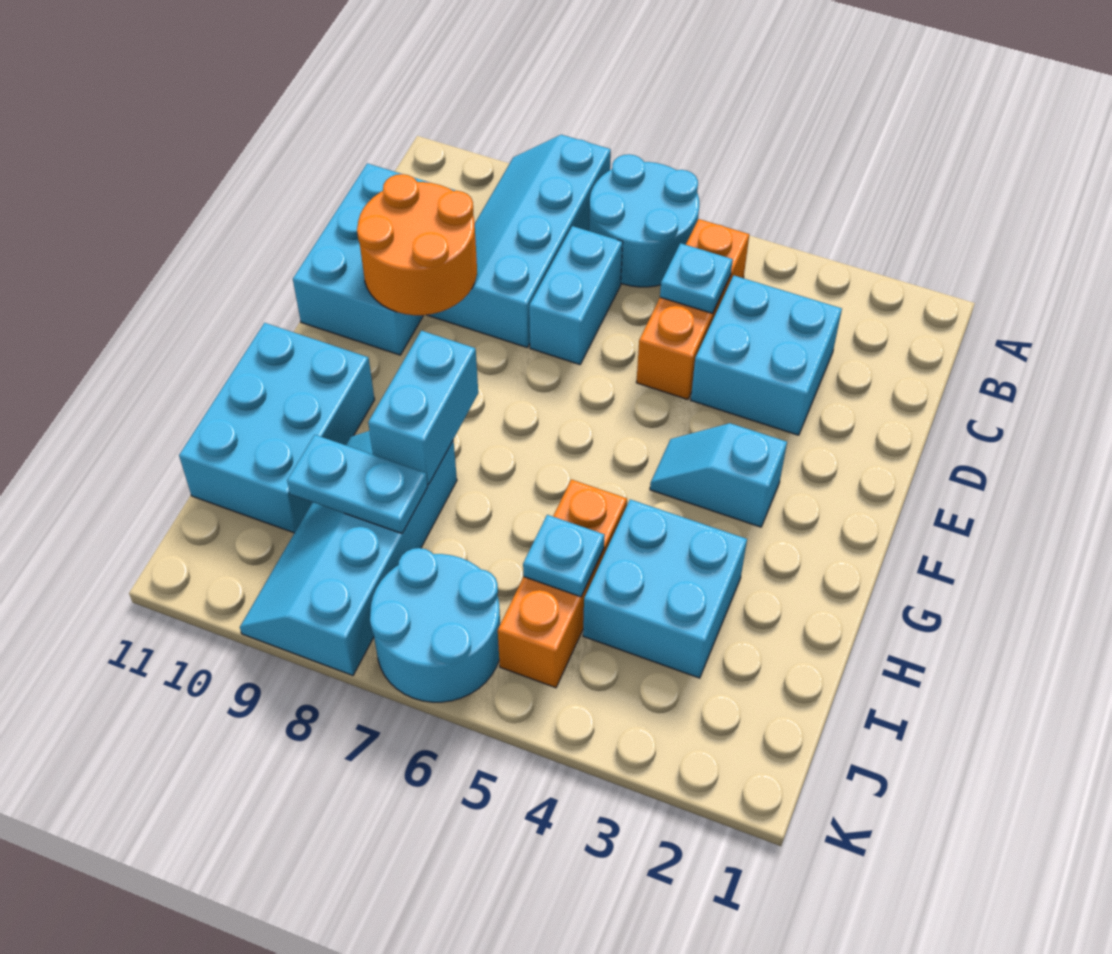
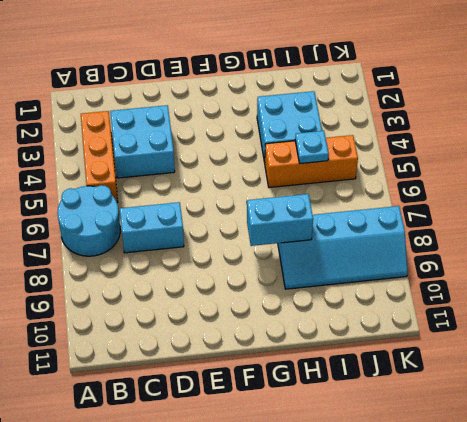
orange 1x3 brick [81,111,118,203] -> orange 1x3 brick turned to [636,219,749,399]
none -> cyan 2x4 slope [428,135,611,348]
none -> cyan 2x3 brick [293,163,456,355]
none -> cyan 1x2 slope [650,423,787,527]

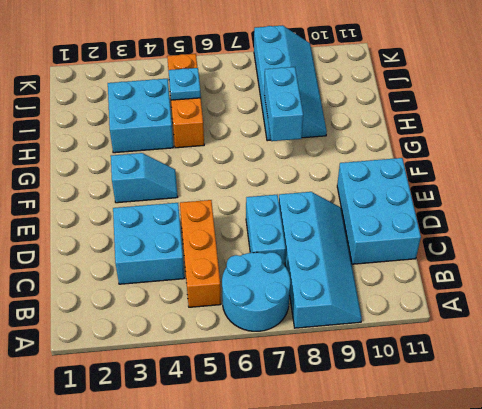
none -> cyan 2x3 brick [179,323,375,533]
none -> cyan 2x2 round brick [370,548,500,702]
none -> cyan 1x1 plate [660,243,733,314]

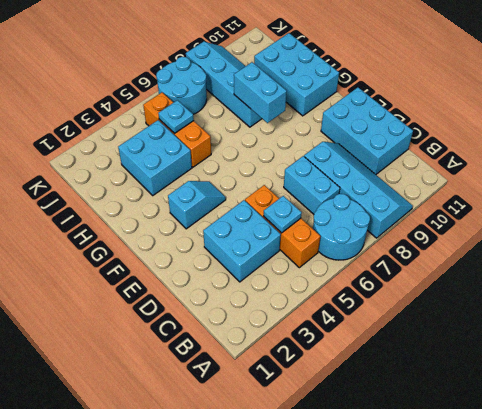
none -> orange 2x2 round brick [357,174,477,315]
none -> cyan 1x2 plate [287,435,428,534]

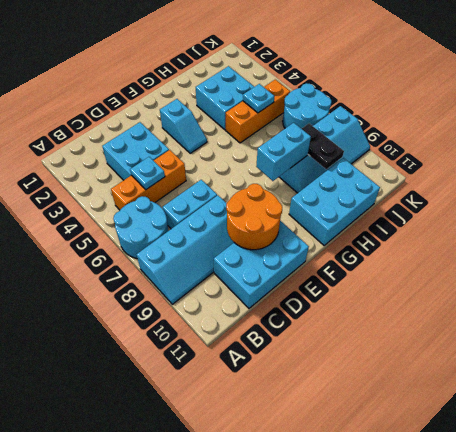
black 1x2 plate [302,124,344,169] -> cyan 1x2 plate [287,435,428,534]

